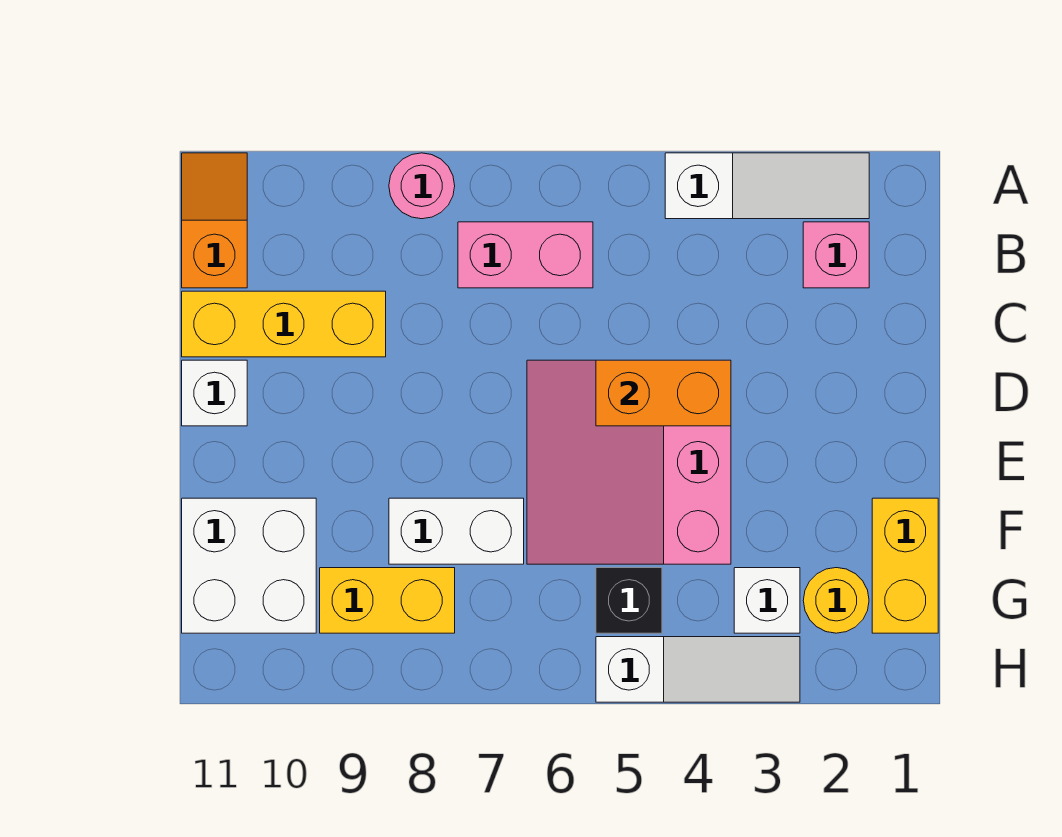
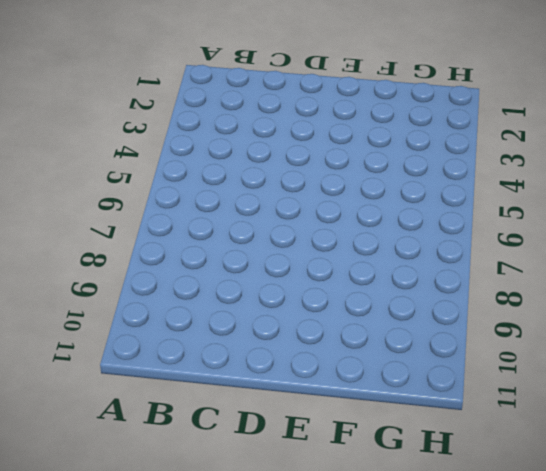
none -> white 1x3 slope [665,153,869,219]
none -> pink 1x1 round brick [389,153,455,219]
none -> orange 1x2 slope [182,153,247,288]

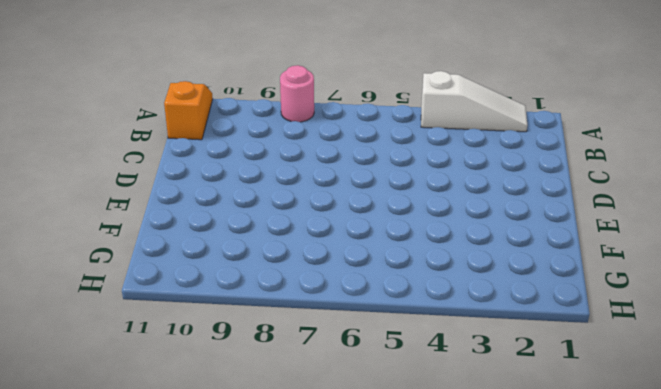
none -> pink 1x1 brick [803,222,869,288]
none -> pink 1x2 brick [458,222,593,288]
none -> yellow 1x3 brick [182,291,386,357]

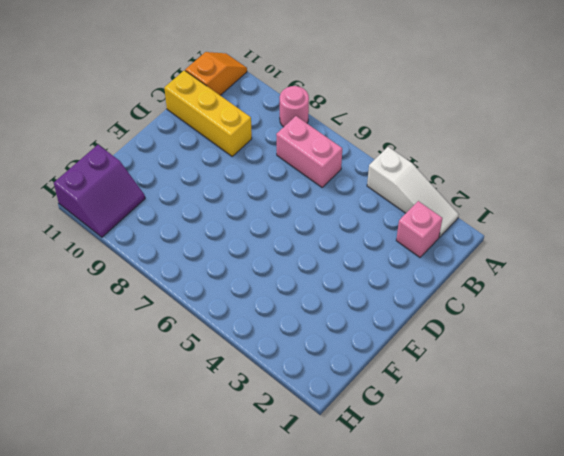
purple 2x2 slope [54,145,145,237] -> white 2x2 brick [182,498,316,633]
none -> pink 3x3 slope [527,360,731,564]
none -> white 1x1 brick [182,360,247,426]
none -> yellow 1x2 brick [872,498,938,633]

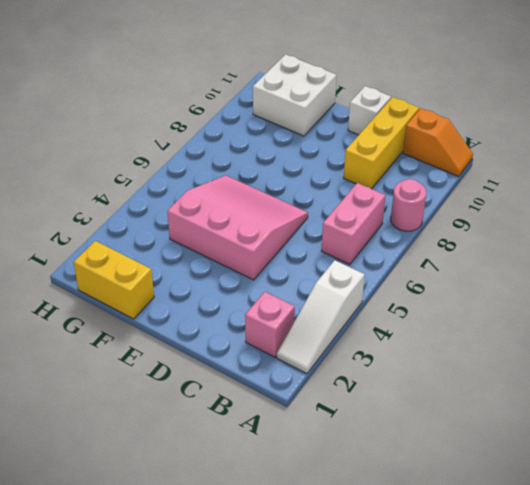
none -> white 1x2 brick [389,498,524,564]
none -> yellow 1x1 round brick [803,568,869,633]
none -> white 1x1 brick [734,568,800,633]

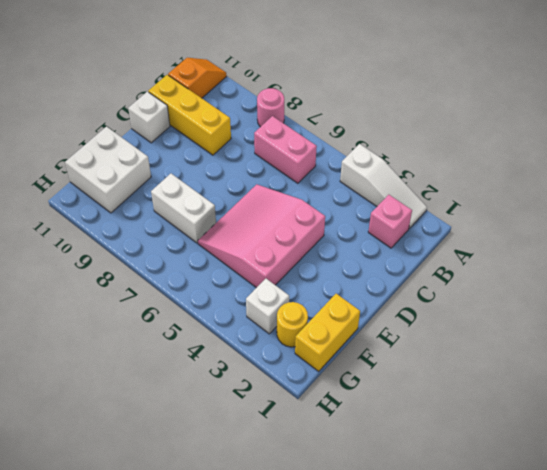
none -> black 1x1 brick [596,568,662,633]
none -> yellow 1x2 brick [320,568,455,633]
none -> white 1x3 slope [596,637,800,702]

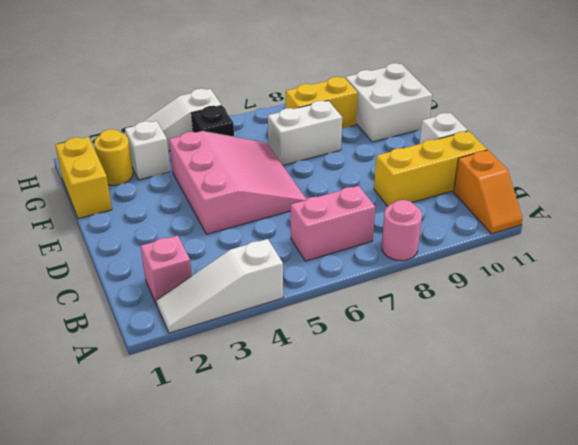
none -> orange 1x2 brick [596,360,731,426]

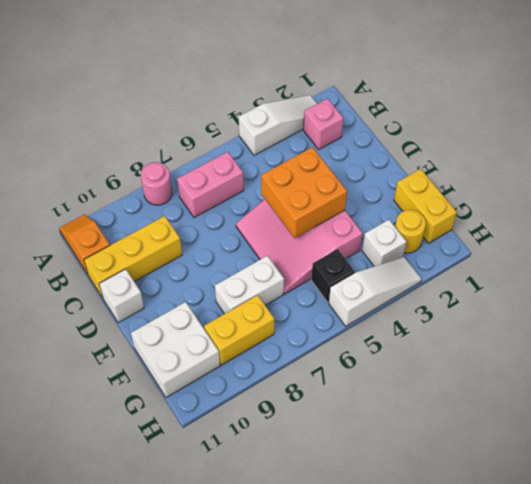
orange 2x2 brick [261,147,347,238] -> orange 1x2 brick [596,360,731,426]

